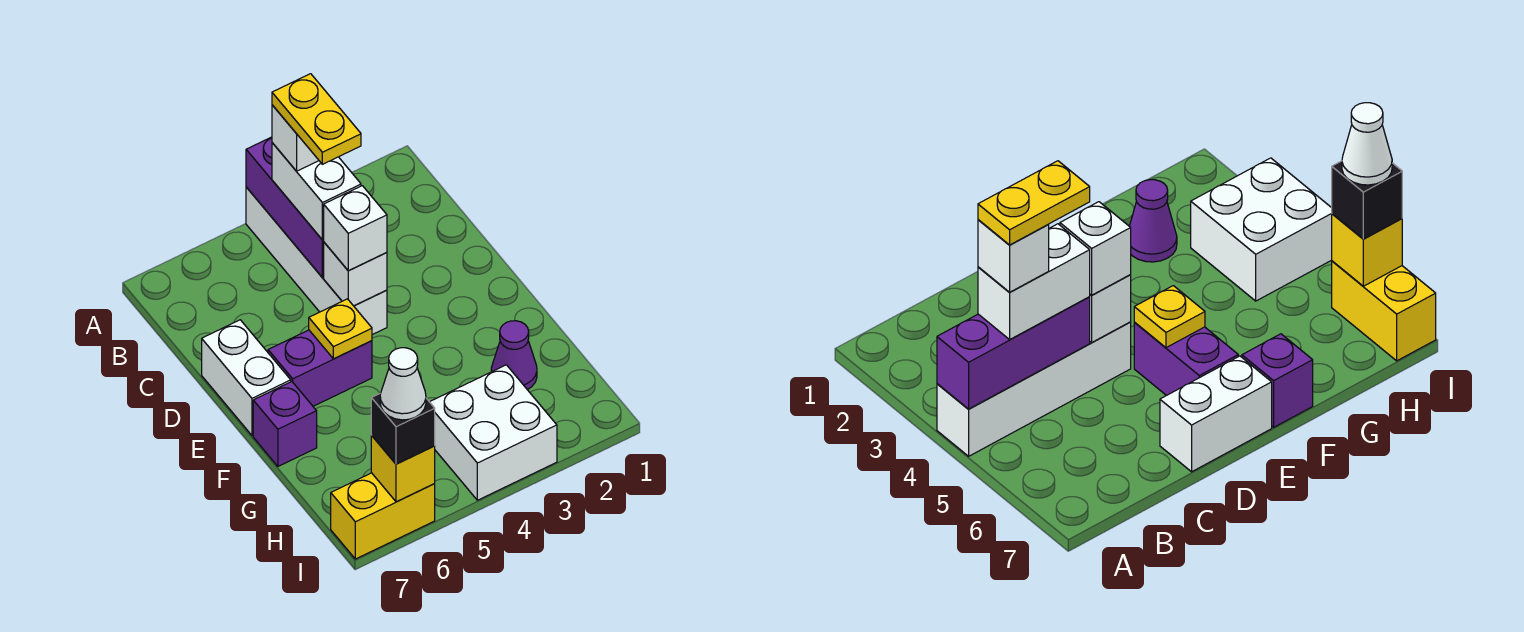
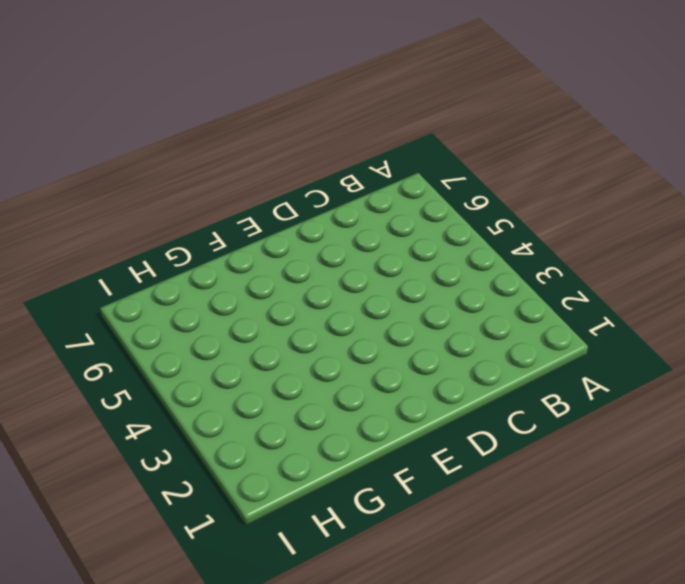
none -> white 1x4 brick [246,187,387,335]
none -> white 1x2 brick [202,320,291,436]
none -> purple 1x2 brick [268,330,372,406]

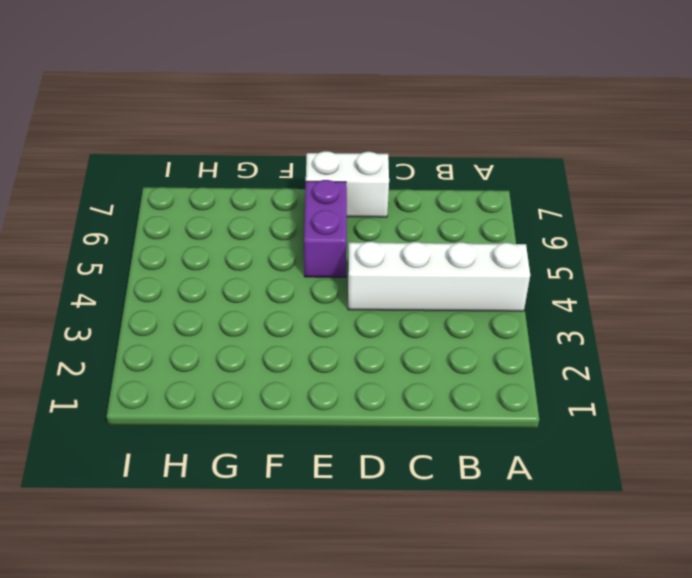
none -> purple 1x1 brick [253,382,317,466]
none -> purple 1x1 cone [491,321,537,390]
none -> white 2x2 brick [430,365,557,500]

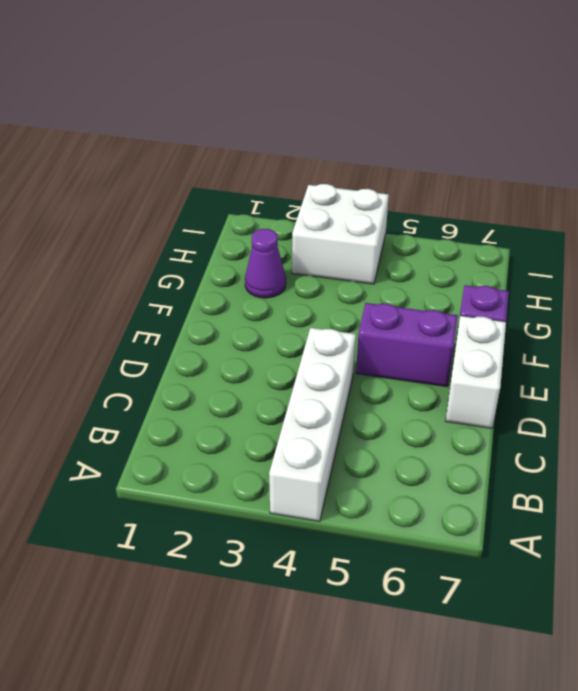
none -> yellow 1x2 brick [331,473,435,559]
none -> purple 1x3 brick [246,137,324,278]
none -> white 1x1 brick [324,243,387,306]

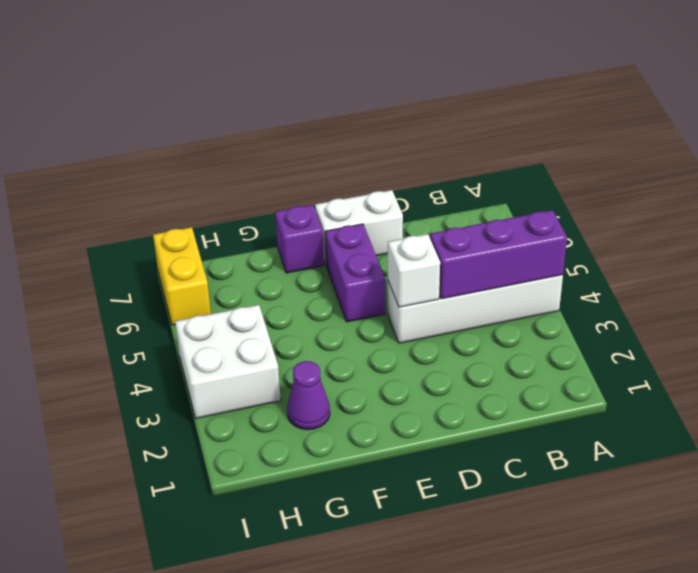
none -> yellow 1x1 plate [309,299,372,359]
none -> yellow 1x1 brick [371,436,435,502]
none -> white 1x2 brick [272,143,361,240]

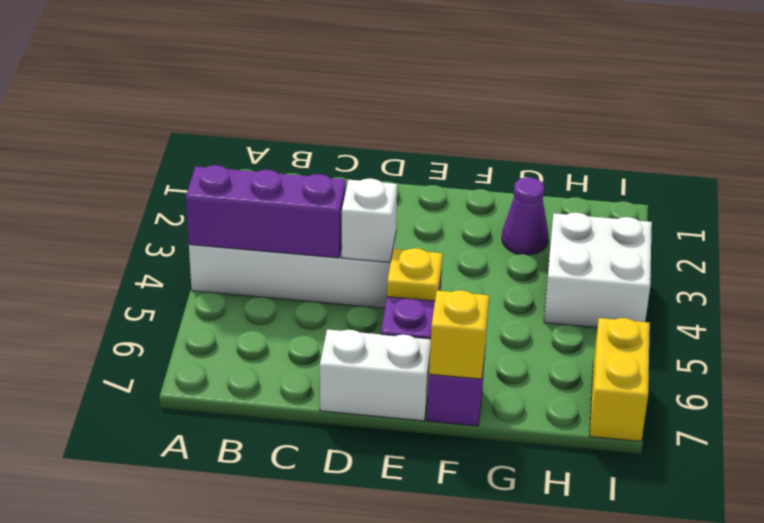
yellow 1x1 brick [429,290,489,379] -> yellow 1x1 brick moved to [371,436,435,502]
none -> white 1x2 brick [272,143,361,240]
none -> white 1x1 brick [324,186,387,271]
none -> black 1x1 brick [371,393,435,464]

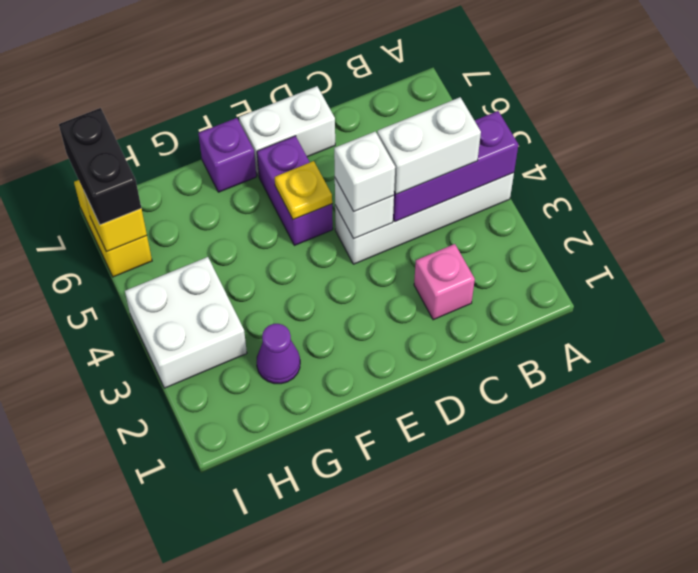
pink 1x1 brick [414,244,475,320] -> none
black 1x2 brick [59,108,141,225] -> black 1x1 brick [371,393,435,464]
none -> white 1x1 brick [272,105,319,171]
none -> white 1x1 cone [380,348,426,420]
none -> yellow 1x2 plate [272,74,361,164]

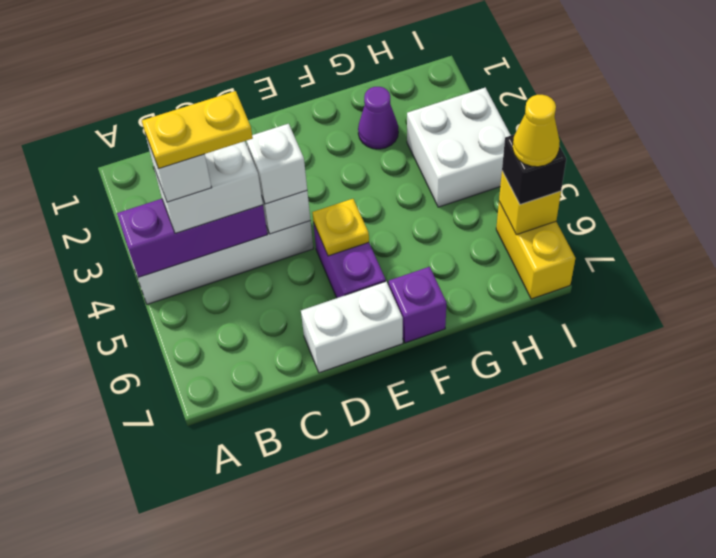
yellow 1x1 cone [513,95,560,167] -> white 1x1 cone [380,348,426,420]

